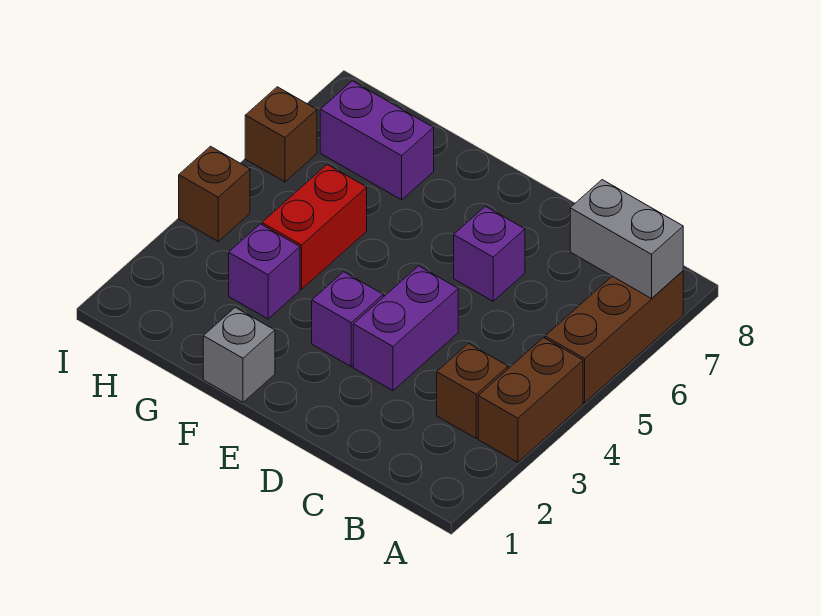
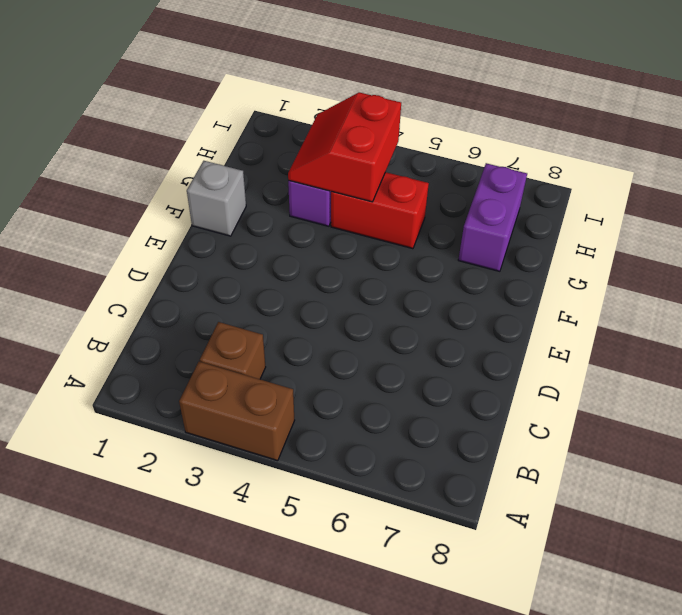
red 2x2 slope [288,92,401,202] -> none
none -> brown 1x3 brick [545,271,683,403]
none -> purple 1x2 brick [353,266,458,391]
none -> purple 1x1 brick [454,206,525,301]

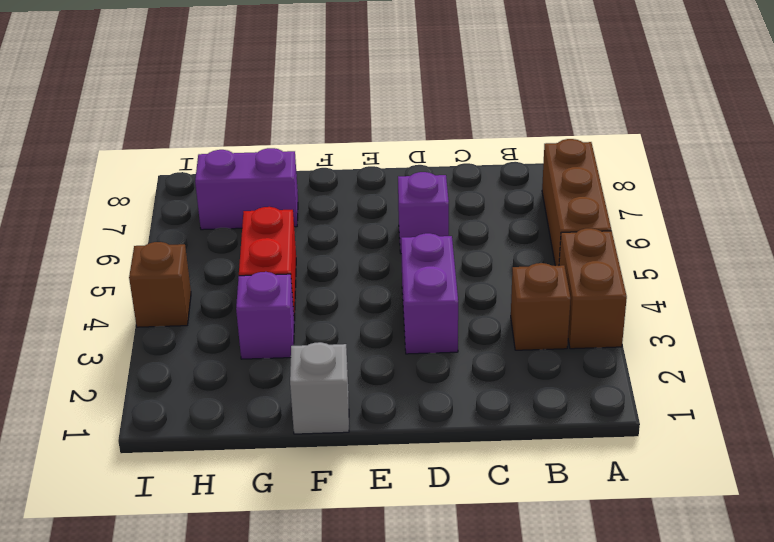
none -> purple 1x1 brick [312,272,383,367]
none -> brown 1x1 brick [245,87,317,182]
none -> grey 1x2 brick [570,180,683,299]

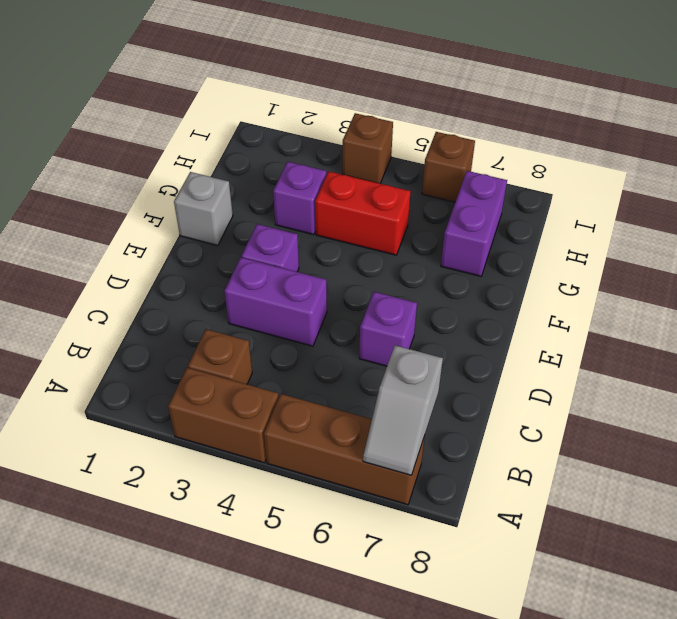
grey 1x2 slope [363,345,443,475] -> grey 1x2 brick [570,180,683,299]

